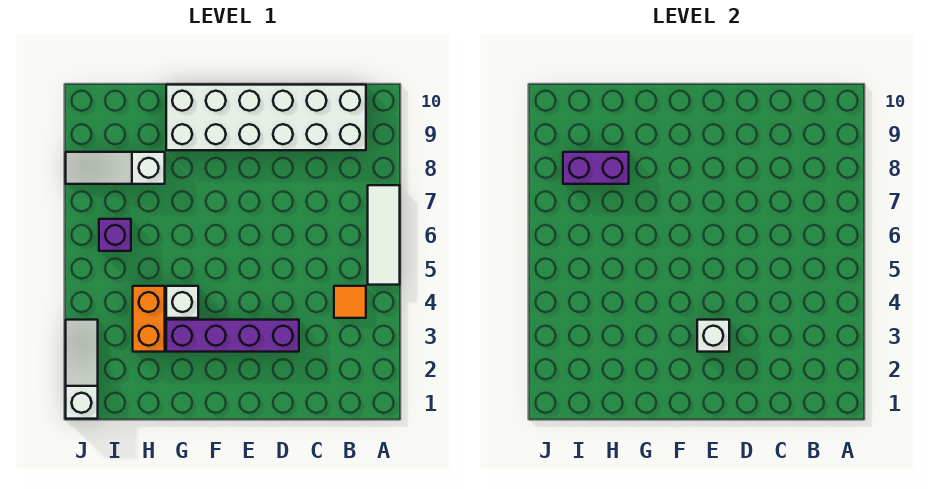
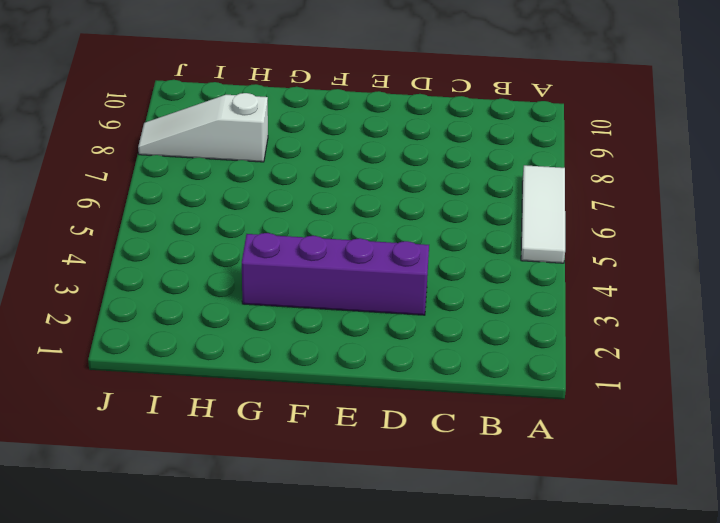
none -> orange 1x1 tile [334,286,366,318]
none -> white 2x6 brick [166,85,366,150]

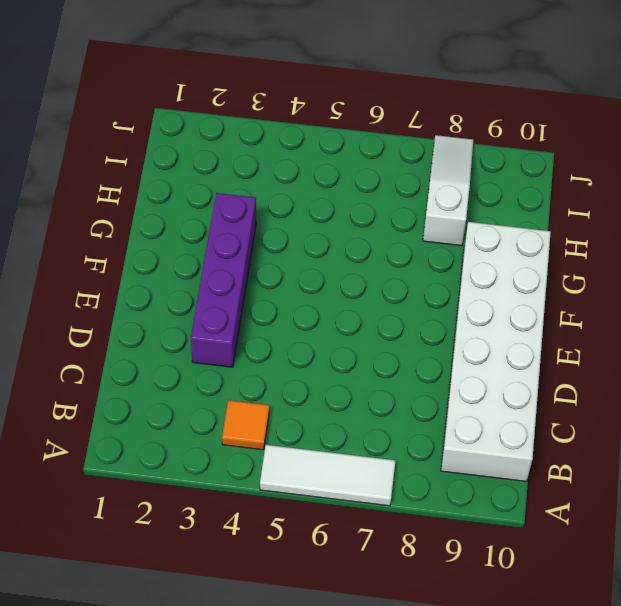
none -> white 1x1 brick [166,286,198,318]
none -> orange 1x2 brick [133,286,165,352]

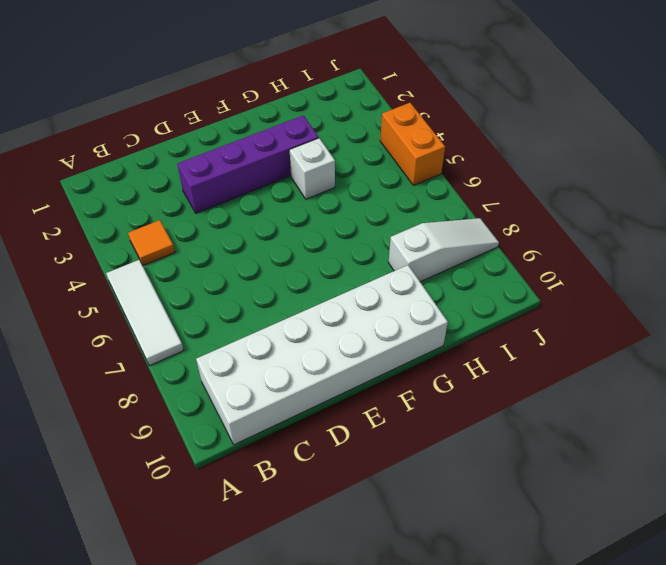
orange 1x2 brick [380,103,445,185] -> orange 1x2 brick moved to [133,286,165,352]
none -> purple 1x1 brick [99,219,131,251]
none -> white 1x3 slope [66,320,98,419]

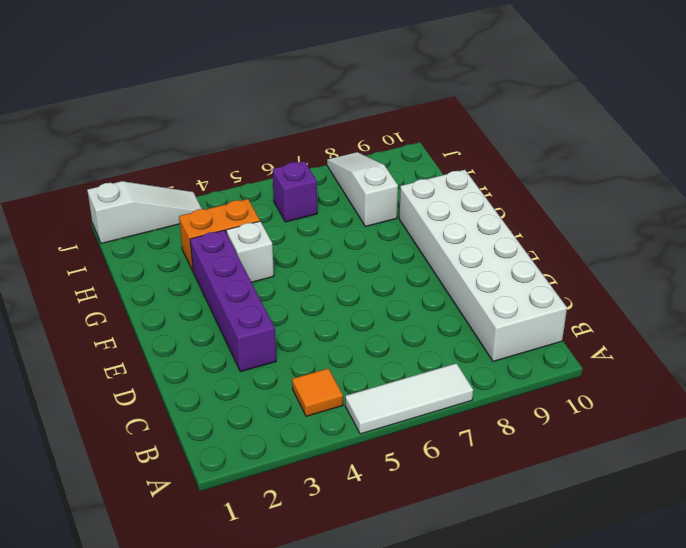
none -> white 1x1 brick [697,320,729,352]
none -> purple 1x2 brick [563,152,629,184]

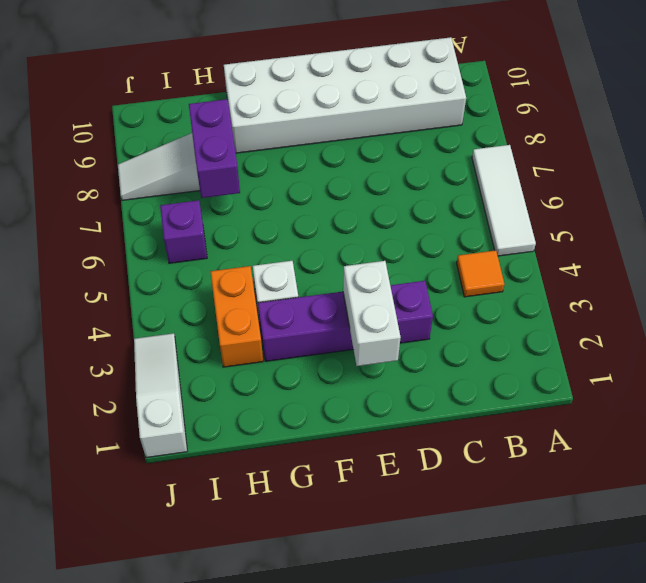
white 1x2 brick [343,261,401,366] -> white 1x1 brick [697,320,729,352]
purple 1x2 brick [189,99,240,198] -> purple 1x2 brick turned to [563,152,629,184]

